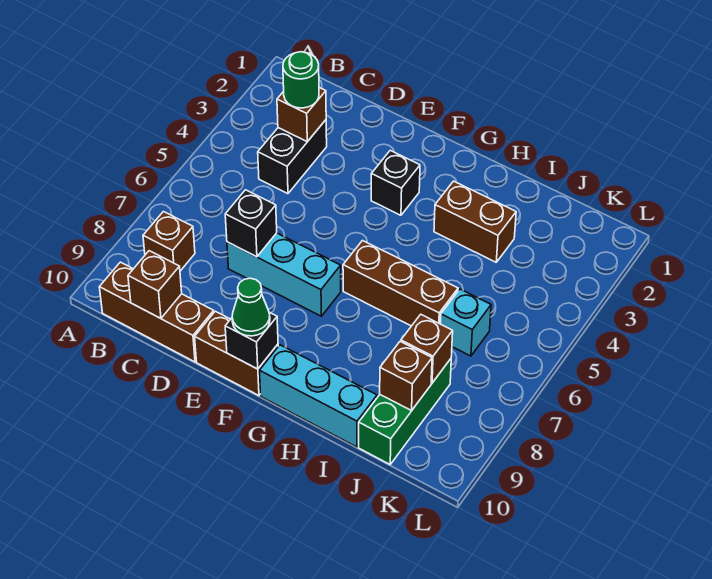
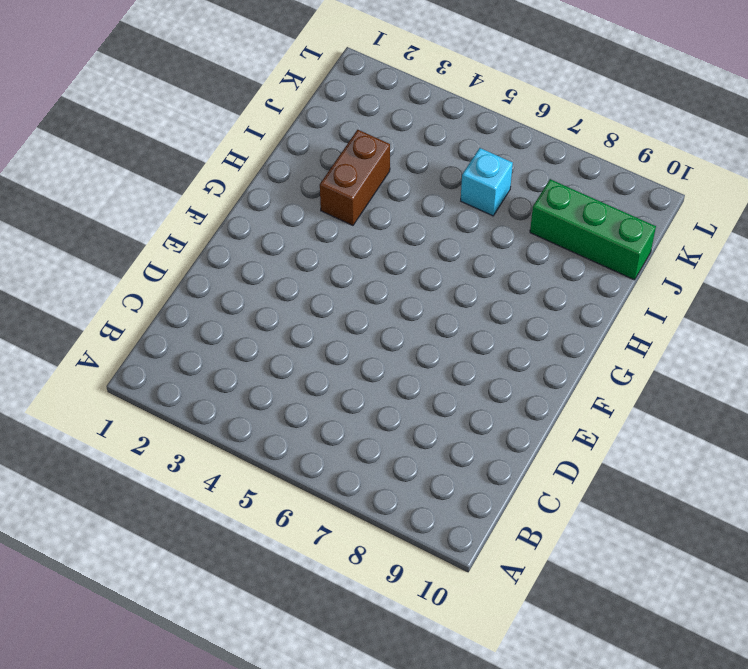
none -> brown 1x1 brick [143,212,195,271]
none -> brown 1x3 brick [99,262,214,362]
none -> black 1x2 brick [258,120,327,194]

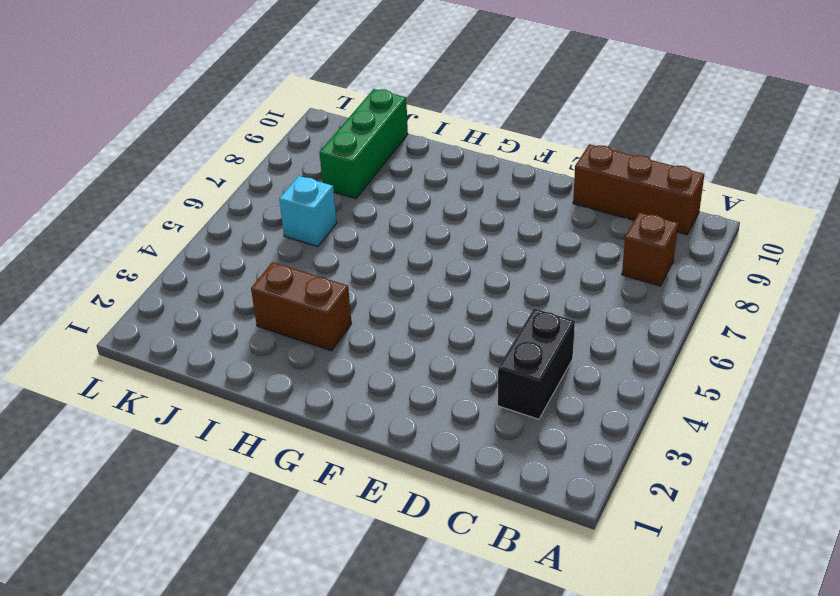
none -> cyan 1x3 brick [227,233,341,316]
none -> brown 1x2 brick [195,311,278,395]
none -> black 1x1 brick [371,150,420,215]

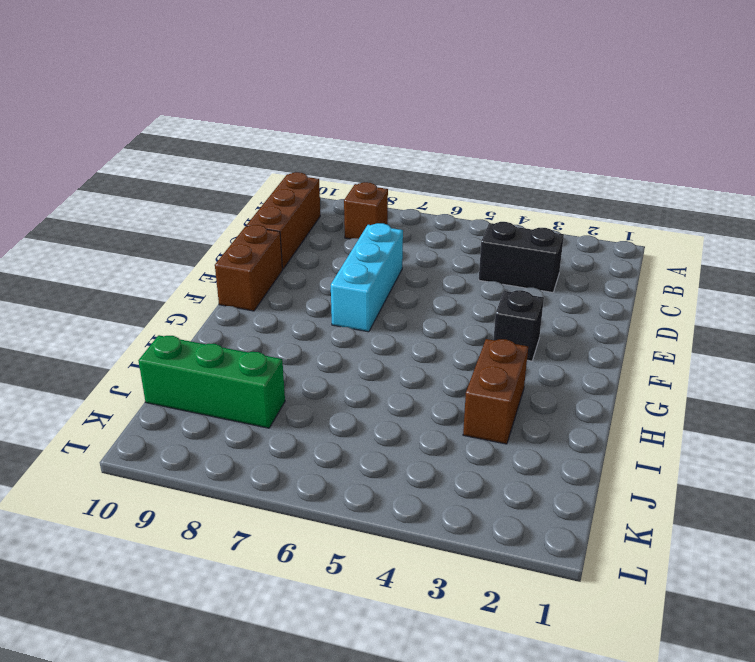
none -> brown 1x3 brick [343,241,458,326]
none -> cyan 1x3 brick [259,345,377,447]
none -> cyan 1x1 brick [440,289,491,356]

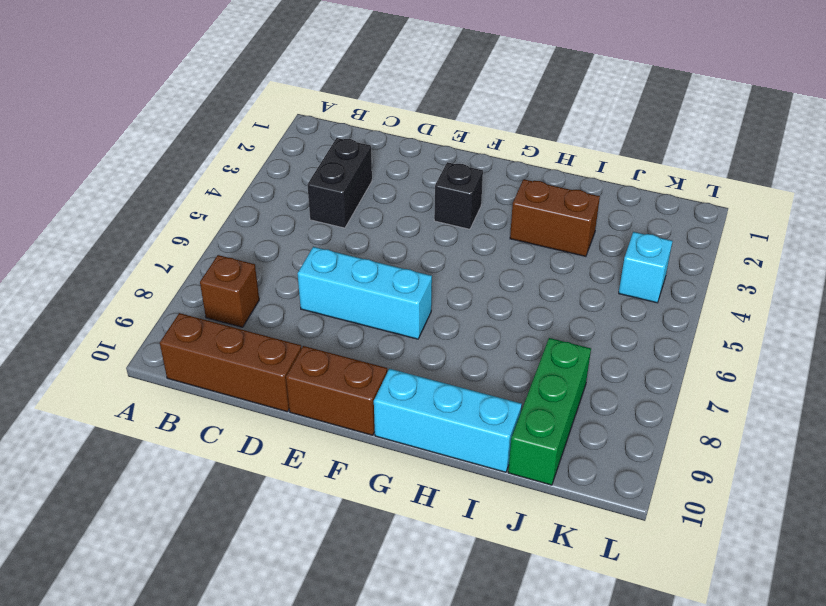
cyan 1x1 brick [619,232,673,303] -> cyan 1x1 brick moved to [440,289,491,356]
none -> brown 1x3 brick [343,241,458,326]
none -> brown 1x1 brick [277,88,326,142]
none -> brown 1x1 brick [128,251,182,318]

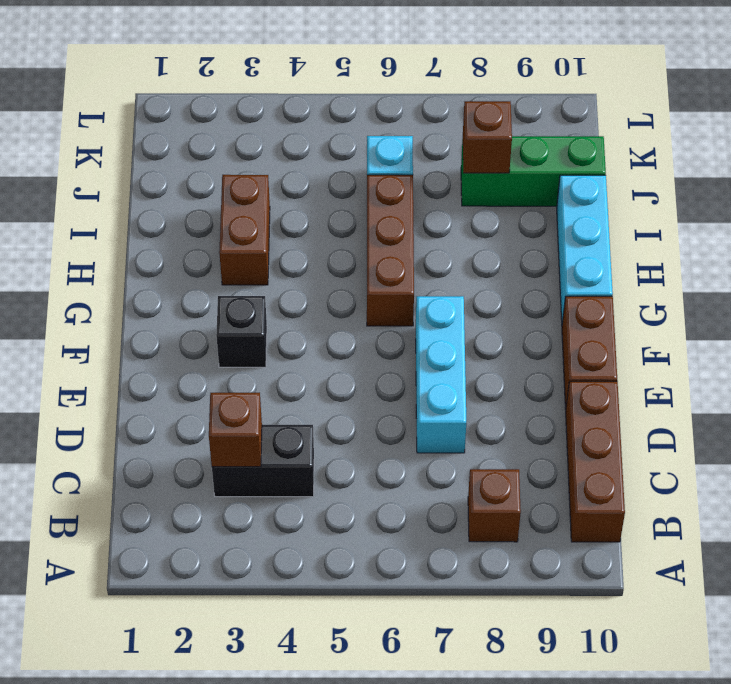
none -> brown 1x1 brick [128,251,182,318]
none -> black 1x1 brick [225,190,277,257]
none -> black 1x1 brick [225,312,278,369]

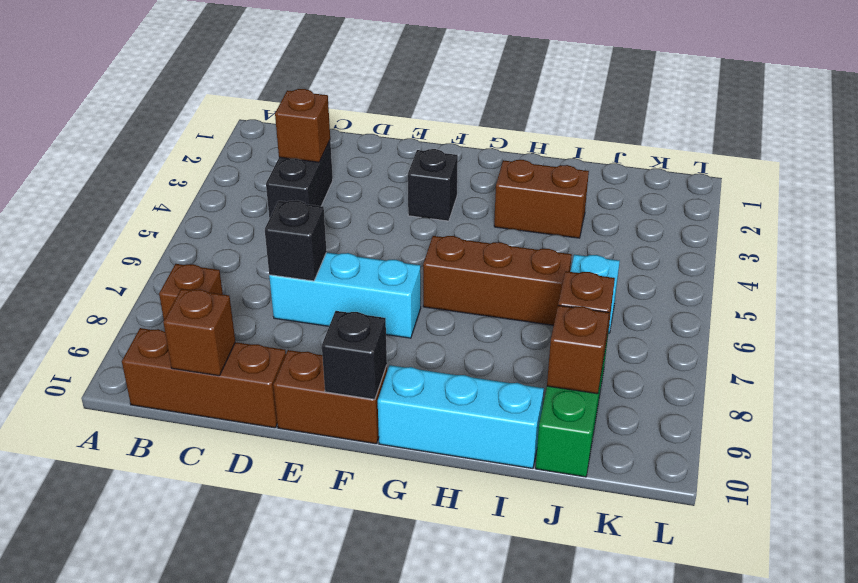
none -> green 1x1 round brick [283,52,319,108]
none -> green 1x1 cone [232,278,270,336]

